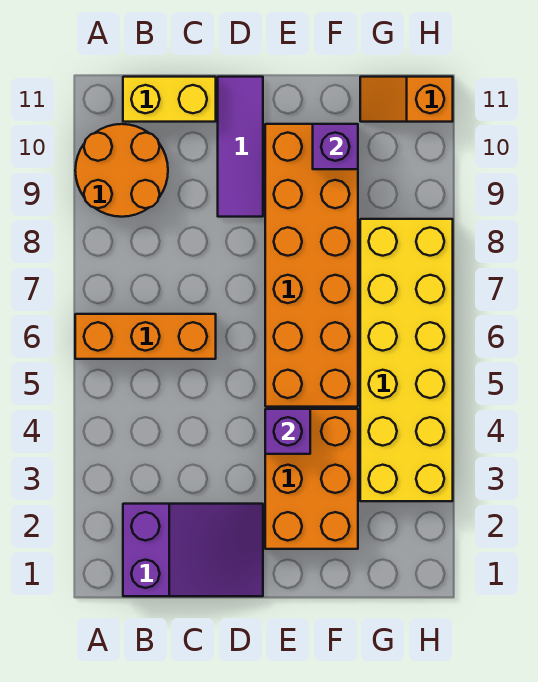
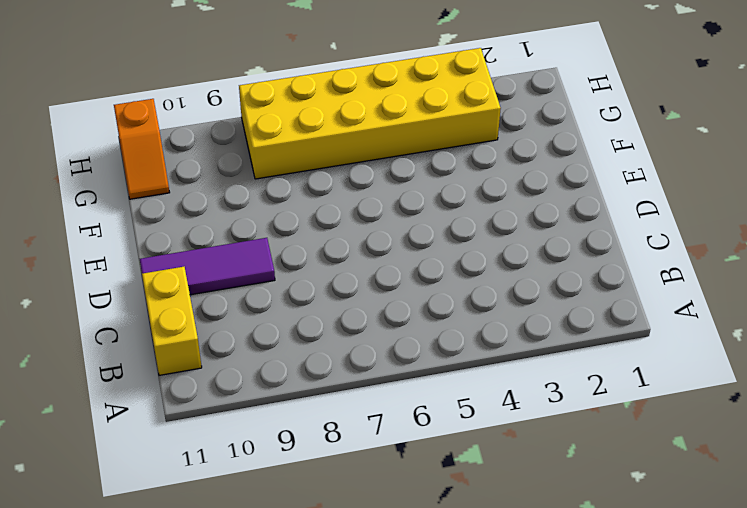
none -> orange 1x3 brick [75,314,216,359]
none -> orange 2x2 round brick [75,124,168,217]

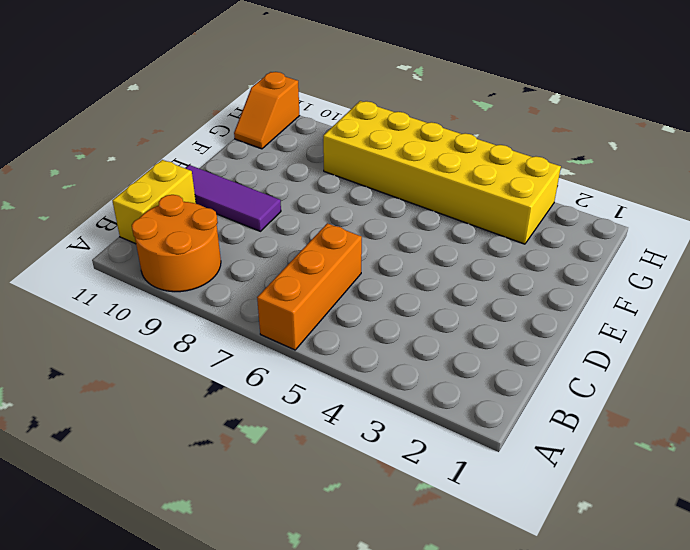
none -> purple 2x3 slope [123,504,263,596]
none -> orange 2x3 brick [265,409,358,549]

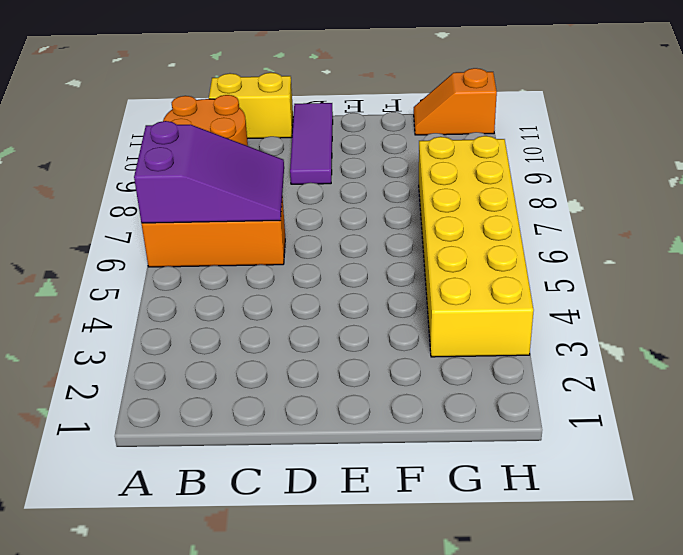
purple 2x3 slope [134,121,284,223] -> purple 2x3 slope moved to [123,504,263,596]
none -> orange 2x3 brick [265,409,358,549]
none -> orange 2x6 brick [265,124,358,407]

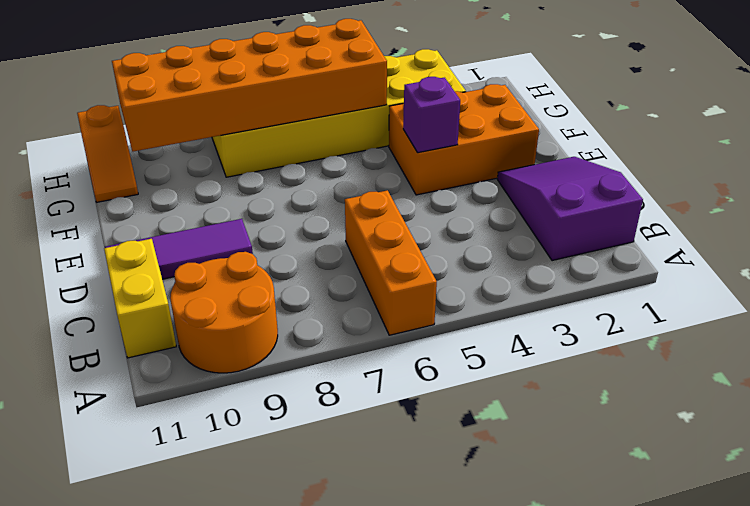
orange 2x6 brick [112,19,387,151] -> orange 2x6 brick moved to [265,124,358,407]
none -> purple 1x1 brick [313,124,358,169]

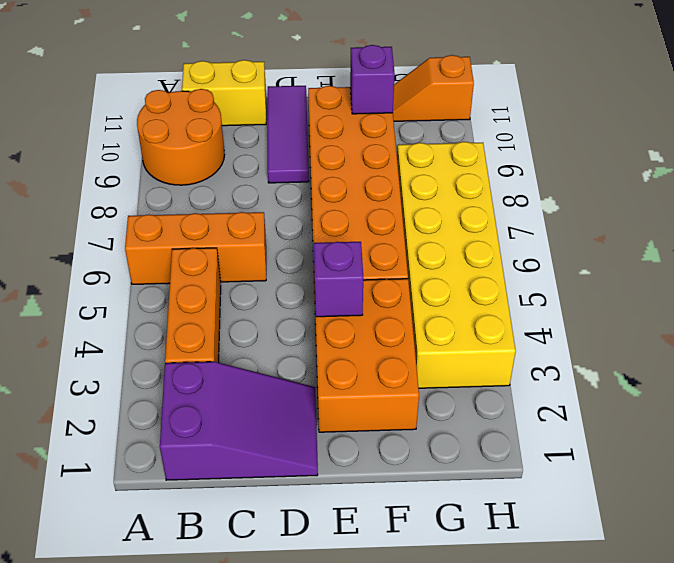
orange 1x3 brick [165,248,221,363] -> none

